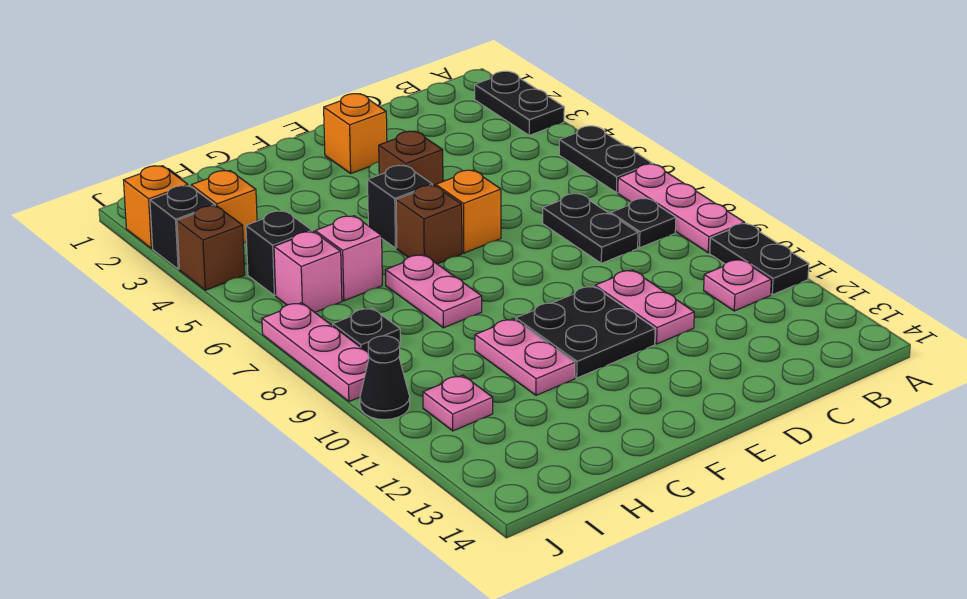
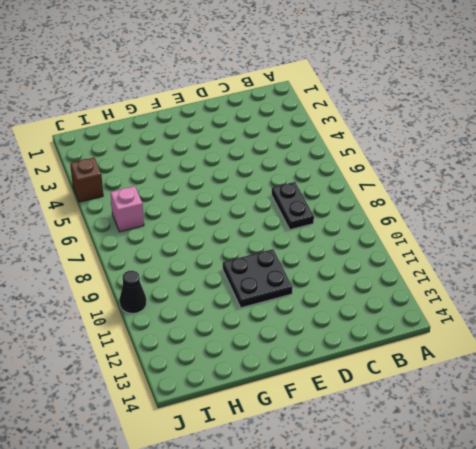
none -> black 1x2 plate [475,71,564,135]
none -> black 1x2 plate [559,126,652,193]
none -> pink 1x3 plate [618,164,745,253]

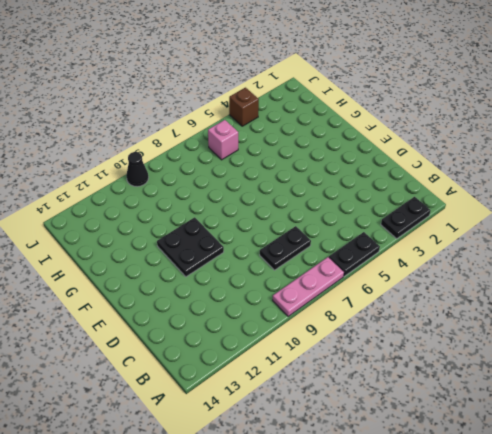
none -> black 1x2 plate [710,223,809,295]
none -> black 1x1 plate [611,198,676,248]
none -> pink 1x1 plate [704,259,771,311]

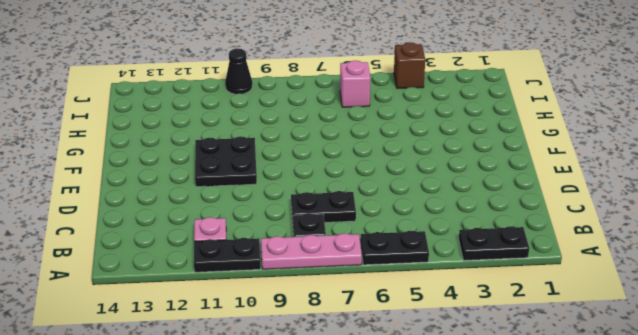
none -> pink 1x2 plate [595,270,694,344]
none -> orange 1x1 brick [324,94,387,173]
none -> brown 1x1 brick [379,131,443,186]

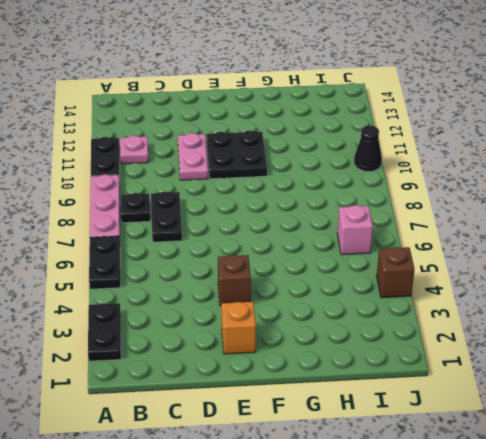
none -> orange 1x1 brick [436,170,501,253]
none -> black 1x1 brick [368,165,433,248]
none -> brown 1x1 brick [396,185,462,264]

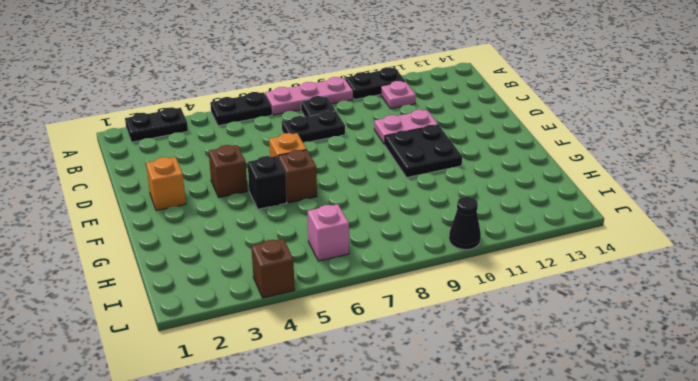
none -> pink 1x2 plate [386,255,482,328]
none -> pink 1x2 plate [475,319,575,395]
none -> pink 1x1 brick [315,216,382,301]

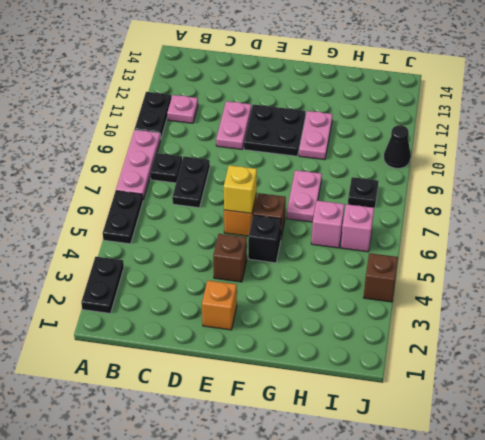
yellow 1x1 brick [224,165,257,214] -> none
none -> orange 1x1 brick [191,171,257,243]
none -> black 1x1 brick [246,211,312,296]
none -> pink 1x1 plate [423,375,493,431]

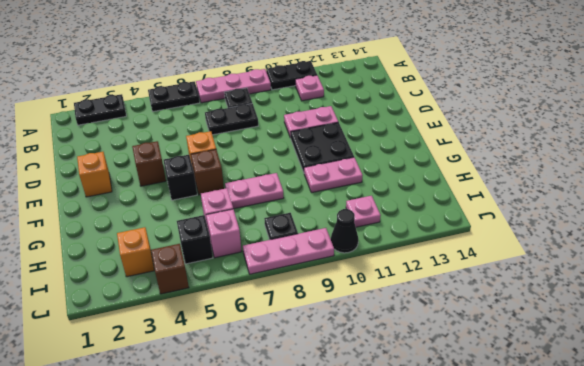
none -> orange 1x1 brick [124,166,188,248]
none -> black 1x1 brick [150,186,215,269]

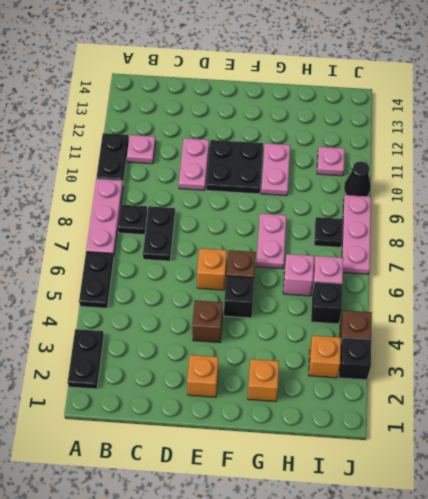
orange 1x1 brick [248,359,279,401] -> orange 1x1 brick moved to [124,166,188,248]

